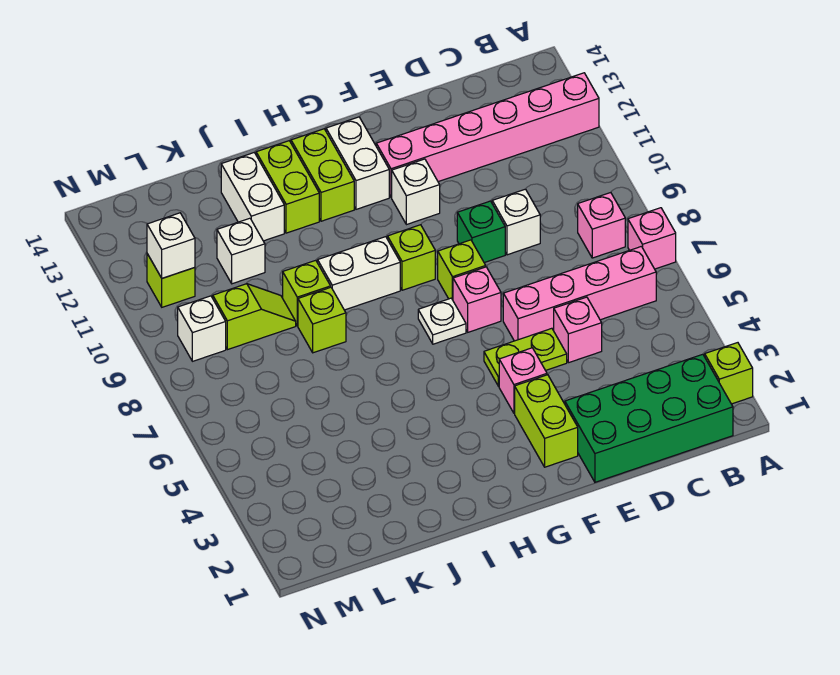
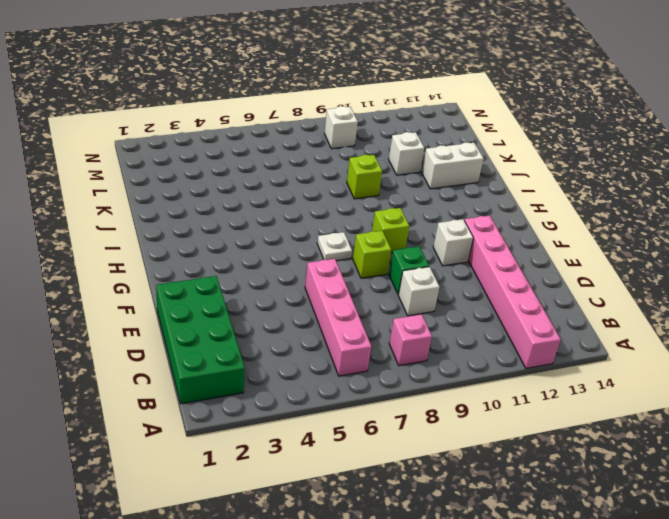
none -> lime 1x1 brick [705,343,753,404]
none -> pink 1x1 brick [628,208,676,269]
none -> pink 1x1 brick [554,297,602,363]

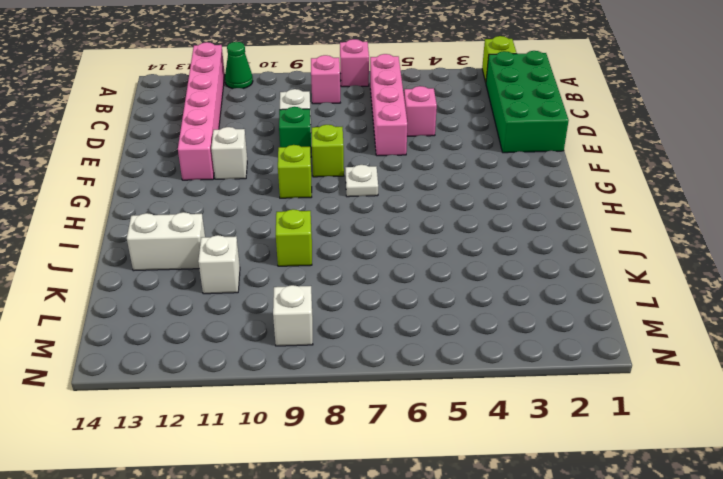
green 1x1 cone [225,42,253,89] -> none
none -> lime 1x2 plate [484,328,567,386]
none -> lime 1x2 brick [515,375,578,467]
none -> pink 1x1 brick [499,348,547,413]

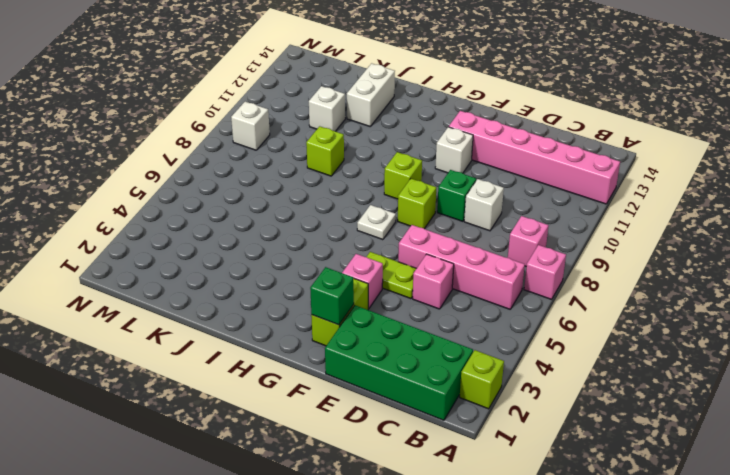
green 1x1 brick [310,267,354,325] -> none
none -> pink 1x1 brick [453,267,501,332]
none -> white 1x2 brick [326,117,389,209]
none -> white 1x2 brick [318,237,400,310]

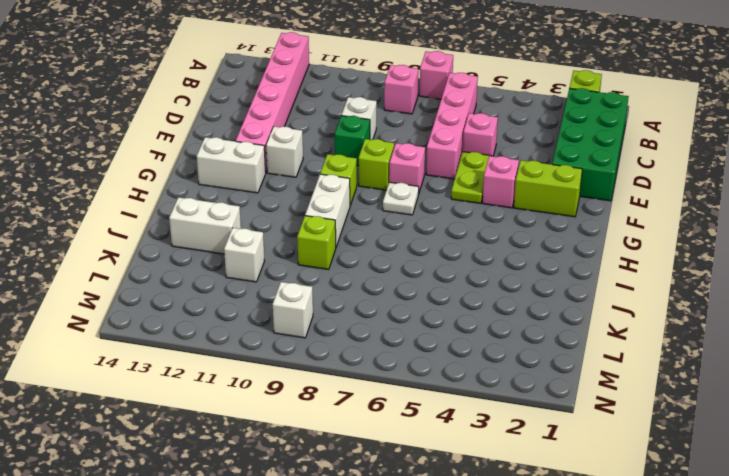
none -> lime 1x2 brick [291,129,354,221]
none -> lime 1x2 brick [256,141,319,233]
none -> lime 1x1 brick [298,287,346,353]

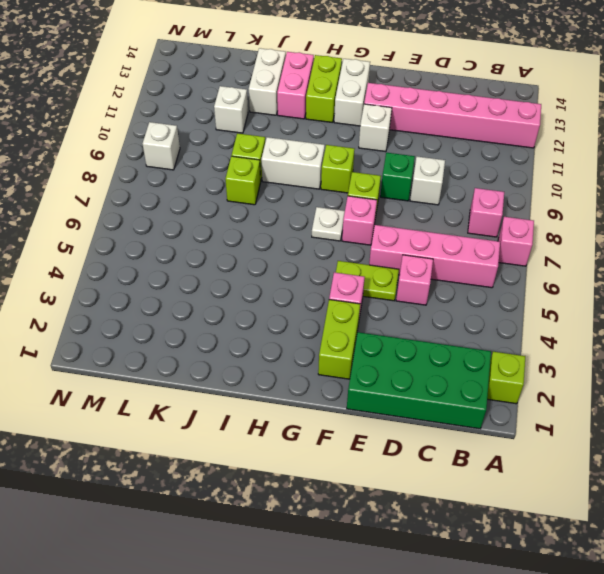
pink 1x2 brick [277,52,314,119] -> lime 1x2 brick [256,141,319,233]
none -> lime 1x2 slope [213,284,296,350]
none -> lime 1x1 brick [147,254,195,307]
none -> white 1x1 brick [147,213,195,278]

